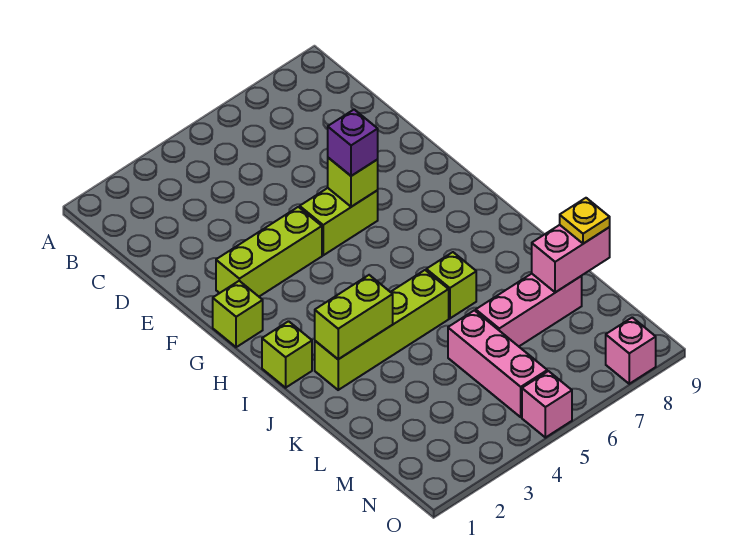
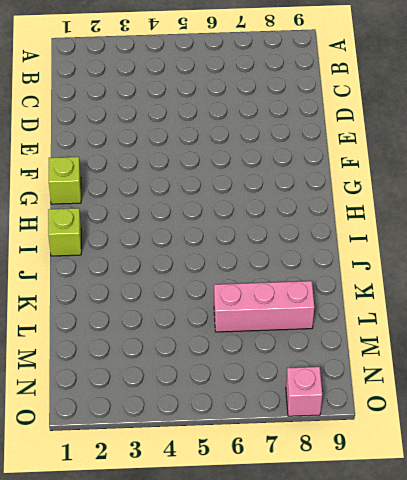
none -> lime 1x3 brick [216,207,322,296]
none -> lime 1x2 brick [300,188,378,255]
none -> lime 1x4 brick [315,270,449,390]

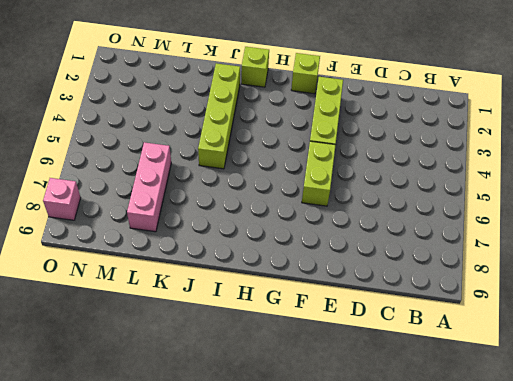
none -> lime 1x1 brick [426,252,476,318]
none -> pink 1x3 brick [448,310,547,417]
none -> pink 1x1 brick [522,371,572,438]

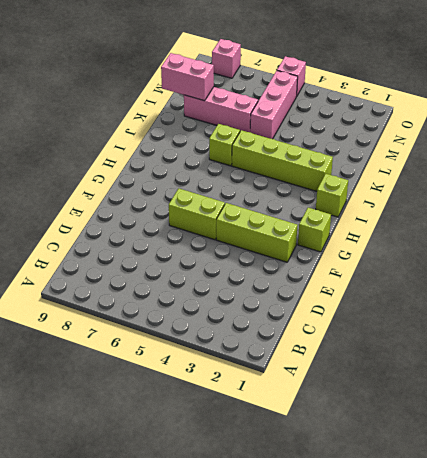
none -> lime 1x1 brick [328,158,378,207]
none -> lime 1x2 brick [315,275,393,359]
none -> purple 1x1 brick [328,110,378,176]

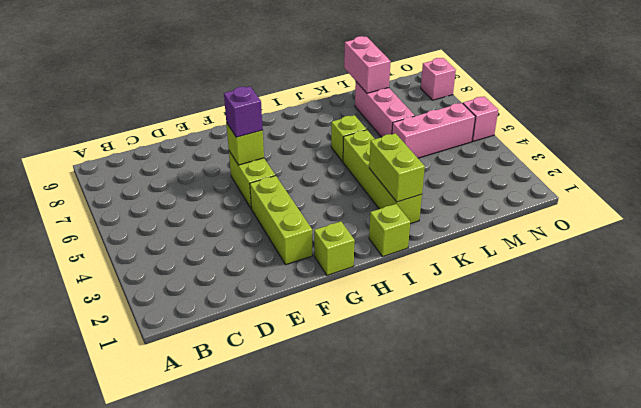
none -> yellow 1x1 plate [560,198,610,244]

